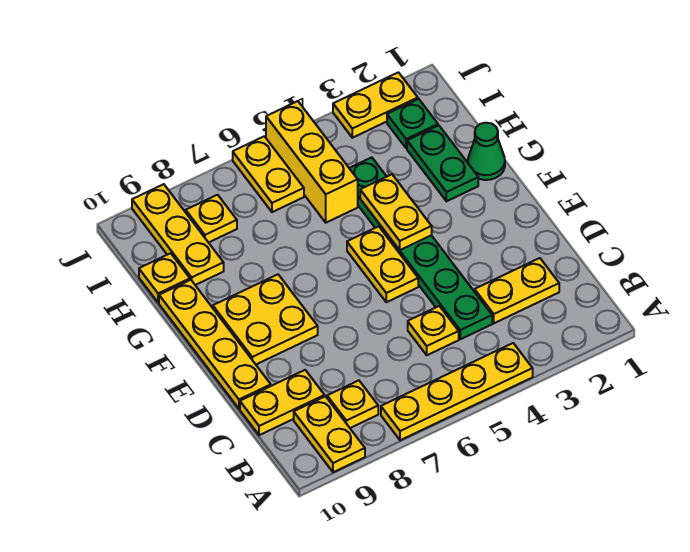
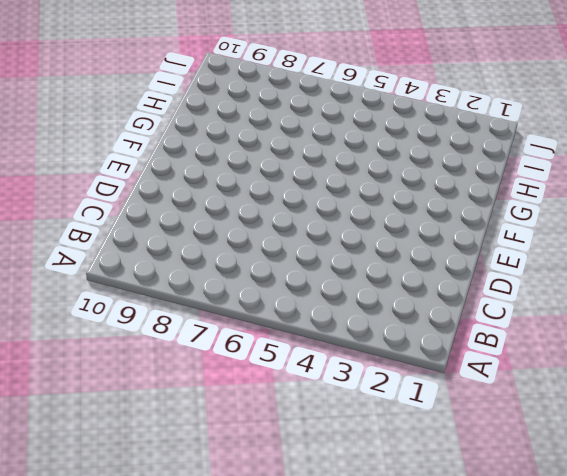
none -> yellow 1x4 plate [381,343,533,440]
none -> yellow 1x2 plate [294,396,365,472]
none -> yellow 1x1 plate [327,381,378,428]

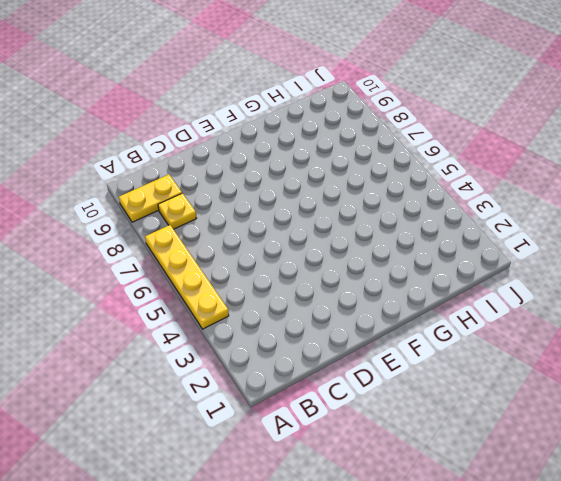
none -> yellow 1x2 plate [475,258,559,323]
none -> green 1x6 plate [349,157,492,339]
none -> yellow 1x1 plate [408,306,459,355]

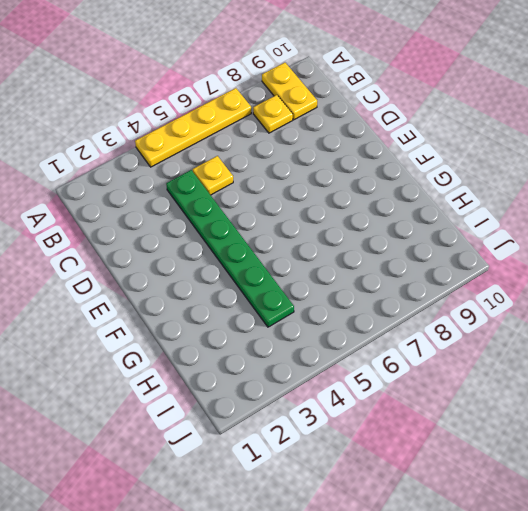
none -> yellow 1x2 plate [475,258,559,323]
none -> yellow 1x2 plate [240,370,325,435]
none -> yellow 1x4 plate [159,280,271,409]

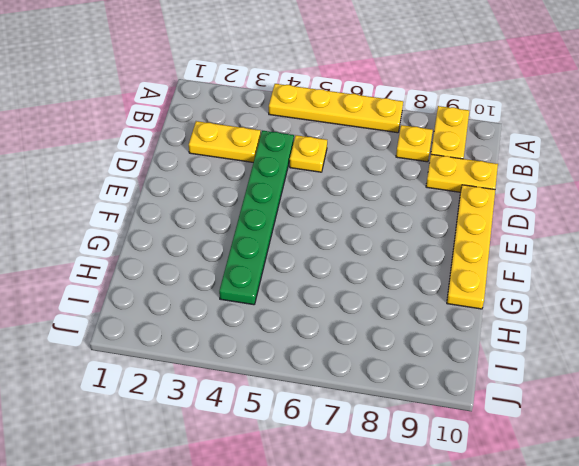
none -> yellow 1x2 plate [347,226,418,302]
none -> yellow 2x2 plate [213,275,318,364]
none -> green 1x1 cone [468,123,505,180]

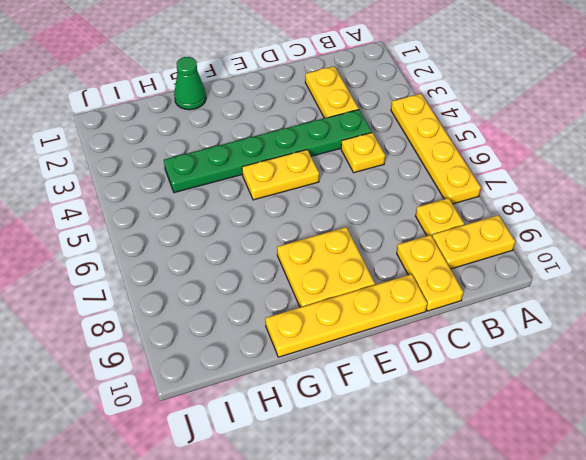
none -> green 1x2 plate [407,125,478,201]
none -> yellow 1x3 brick [266,101,358,223]
none -> yellow 1x3 plate [132,184,224,285]

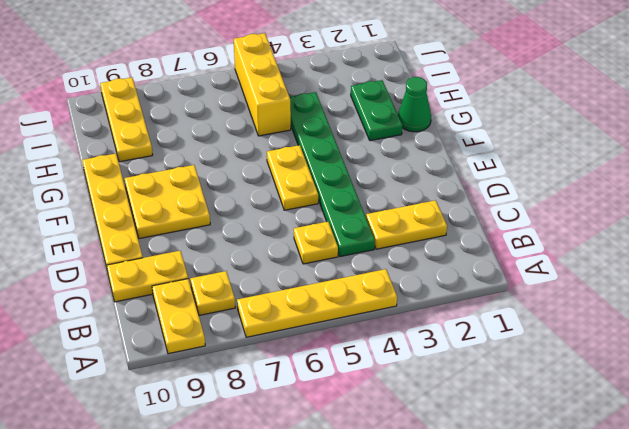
none -> yellow 1x1 plate [139,253,190,303]
none -> green 1x1 plate [387,99,438,148]
none -> yellow 1x2 plate [233,136,304,212]

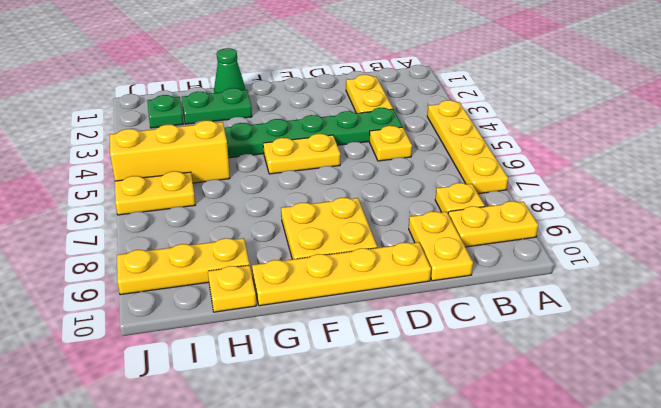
none -> yellow 1x1 plate [186,195,237,243]
none -> yellow 1x2 plate [333,72,418,138]
none -> yellow 1x2 plate [360,174,432,250]

